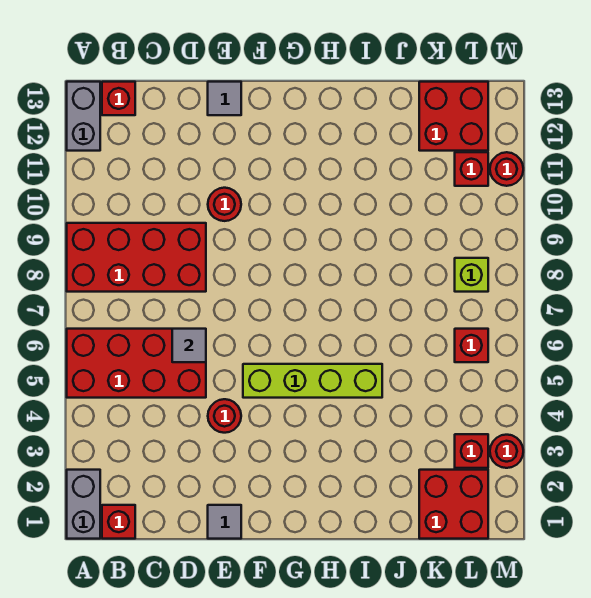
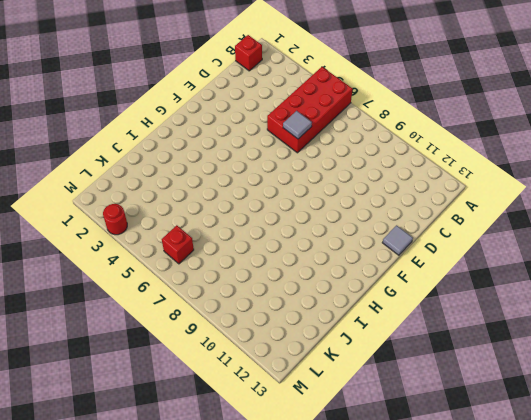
none -> grey 1x2 brick [67,470,100,539]
none -> red 2x4 brick [67,223,206,292]
none -> grey 1x2 brick [67,82,100,151]

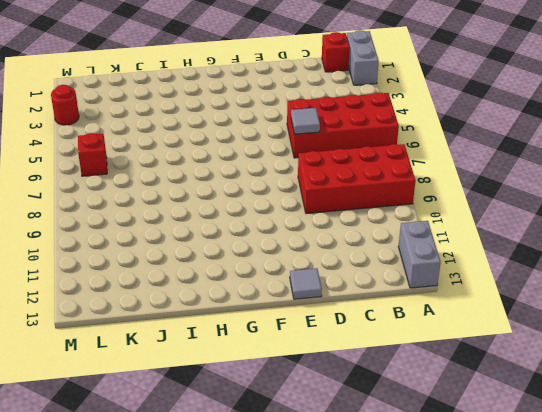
none -> red 1x1 brick [102,82,135,115]
none -> grey 1x1 tile [208,505,241,539]
none -> red 1x1 round brick [208,399,241,433]

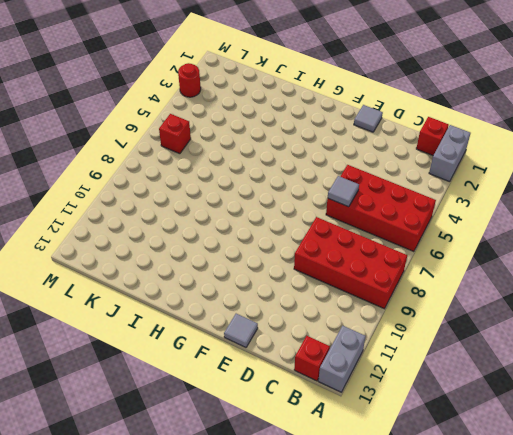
none -> red 1x1 round brick [208,399,241,433]
none -> red 1x1 round brick [208,188,241,221]
none -> lime 1x4 brick [243,364,382,398]

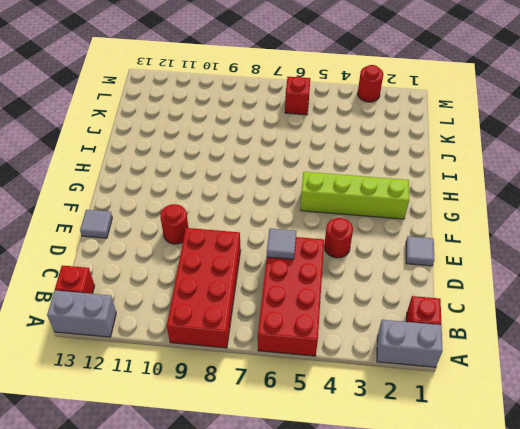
lime 1x4 brick [300,172,409,219] -> lime 1x4 brick turned to [243,364,382,398]
none -> red 2x2 brick [419,470,488,539]
none -> red 2x2 brick [419,82,488,151]
none -> red 1x1 brick [455,434,488,468]

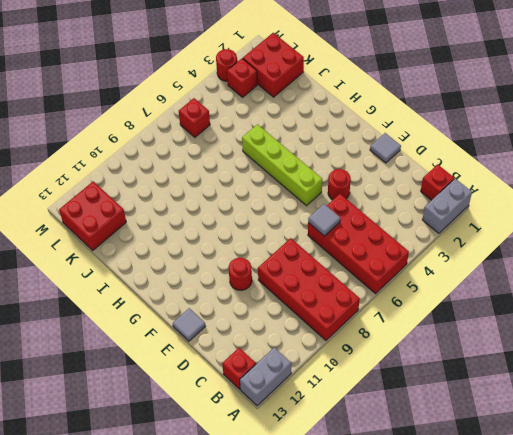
none -> lime 1x1 brick [455,258,488,292]
none -> red 1x1 brick [455,152,488,186]
none -> red 1x1 round brick [490,152,523,186]

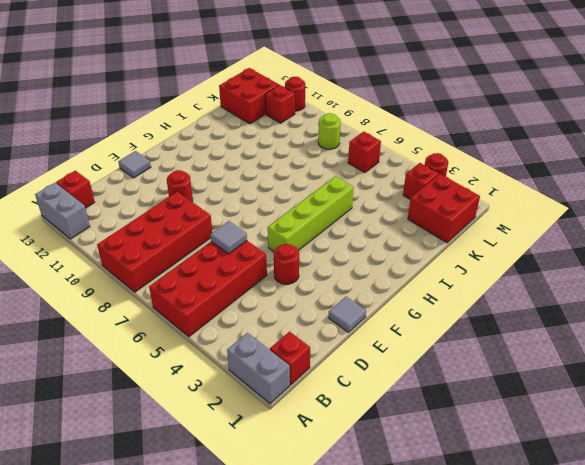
lime 1x1 round brick [318,113,341,149] -> lime 1x1 brick [455,258,488,292]

